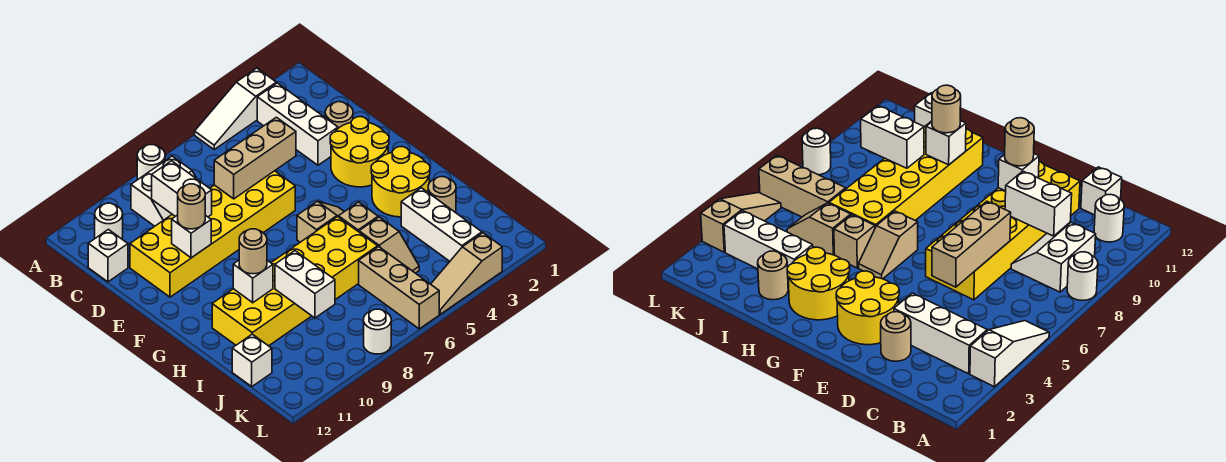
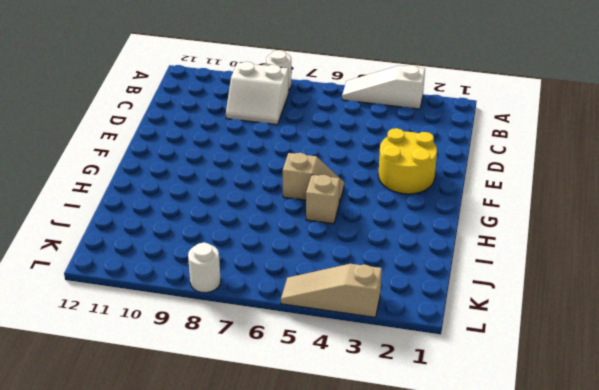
none -> white 1x3 brick [257,83,338,165]
none -> white 1x1 round brick [95,203,123,239]
none -> white 1x1 brick [88,230,128,282]

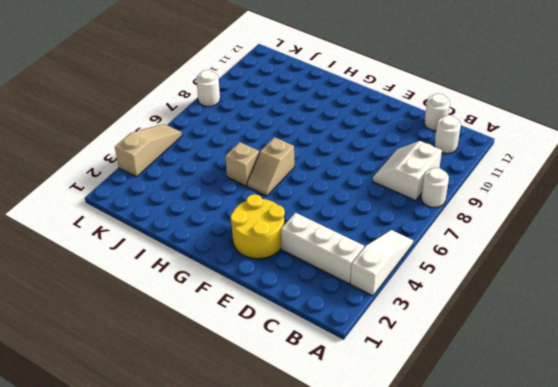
white 1x1 round brick [424,93,450,131] -> white 1x1 brick [88,230,128,282]
none -> tan 1x1 round brick [325,102,353,128]
none -> yellow 2x6 brick [130,171,295,297]
none -> yellow 2x2 round brick [371,147,430,217]

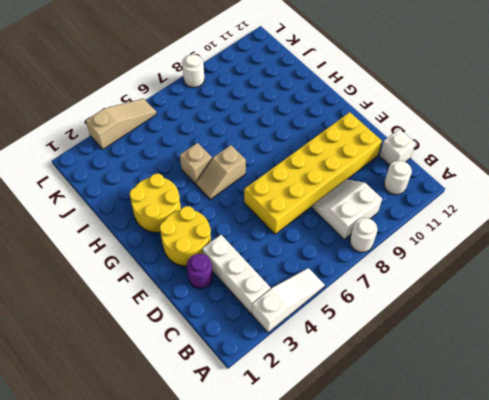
purple 1x1 round brick [187,254,213,288] -> tan 1x1 round brick [325,102,353,128]
none -> yellow 2x6 brick [212,217,378,346]
none -> tan 1x1 round brick [428,177,456,213]
none -> white 1x3 brick [401,188,482,261]

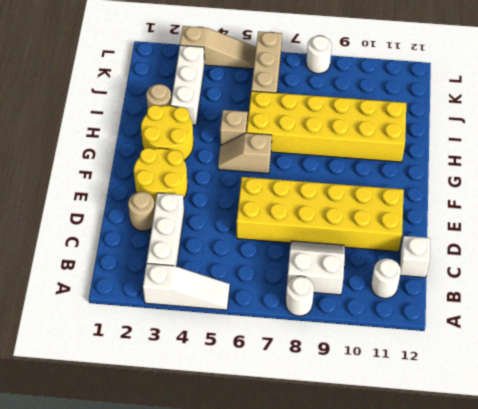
none -> tan 1x2 slope [359,217,419,273]
none -> white 1x1 brick [232,334,272,387]
none -> white 1x2 brick [152,161,212,217]

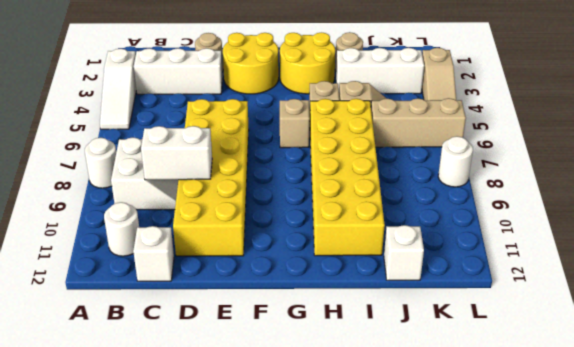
none -> tan 1x3 brick [214,117,296,199]
none -> white 1x1 brick [172,215,211,258]
none -> white 1x1 brick [233,260,273,303]

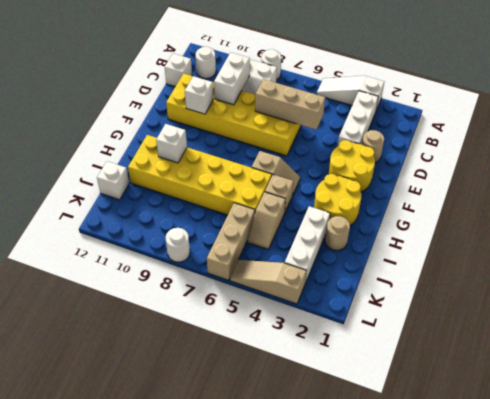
none -> white 1x2 brick [275,251,335,318]
none -> tan 1x1 round brick [178,184,205,229]
none -> tan 1x1 round brick [239,229,267,274]

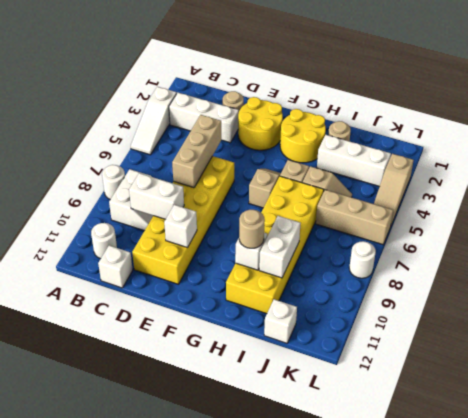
white 1x2 brick [259,216,301,278] -> white 1x2 brick turned to [275,251,335,318]
none -> tan 1x1 round brick [178,184,205,229]

